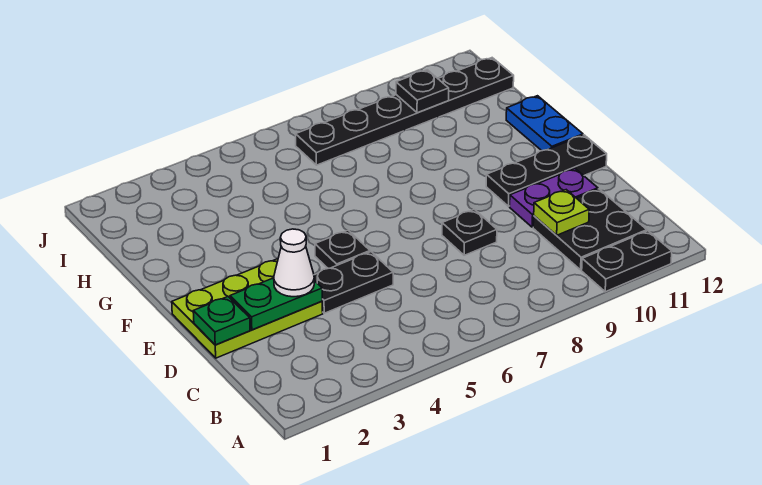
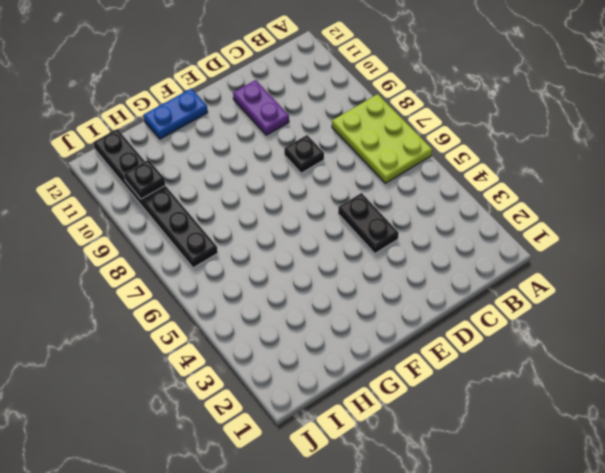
lime 2x3 plate [332,94,432,183] -> lime 2x3 plate moved to [172,259,323,358]
none -> black 1x2 plate [582,231,672,292]
none -> black 2x2 plate [533,189,647,270]
none -> black 1x1 plate [315,230,370,268]

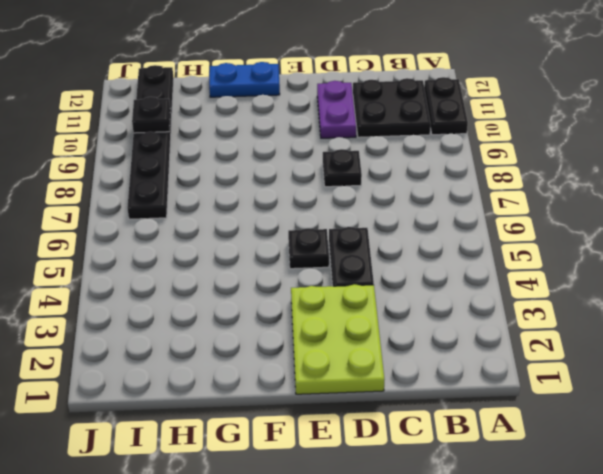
none -> black 1x3 plate [486,135,607,206]
none -> lime 1x1 plate [534,190,589,235]
none -> green 1x1 plate [193,297,250,345]

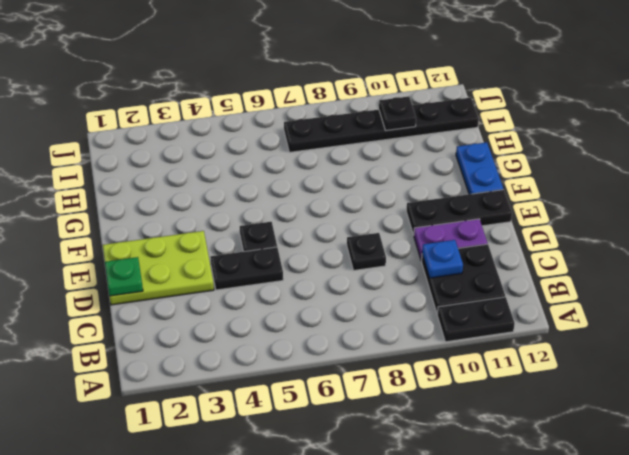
blue 1x1 plate [422,240,463,278] -> lime 1x1 plate [534,190,589,235]
none -> green 1x2 plate [230,278,322,330]
none -> white 1x1 cone [274,229,314,297]

